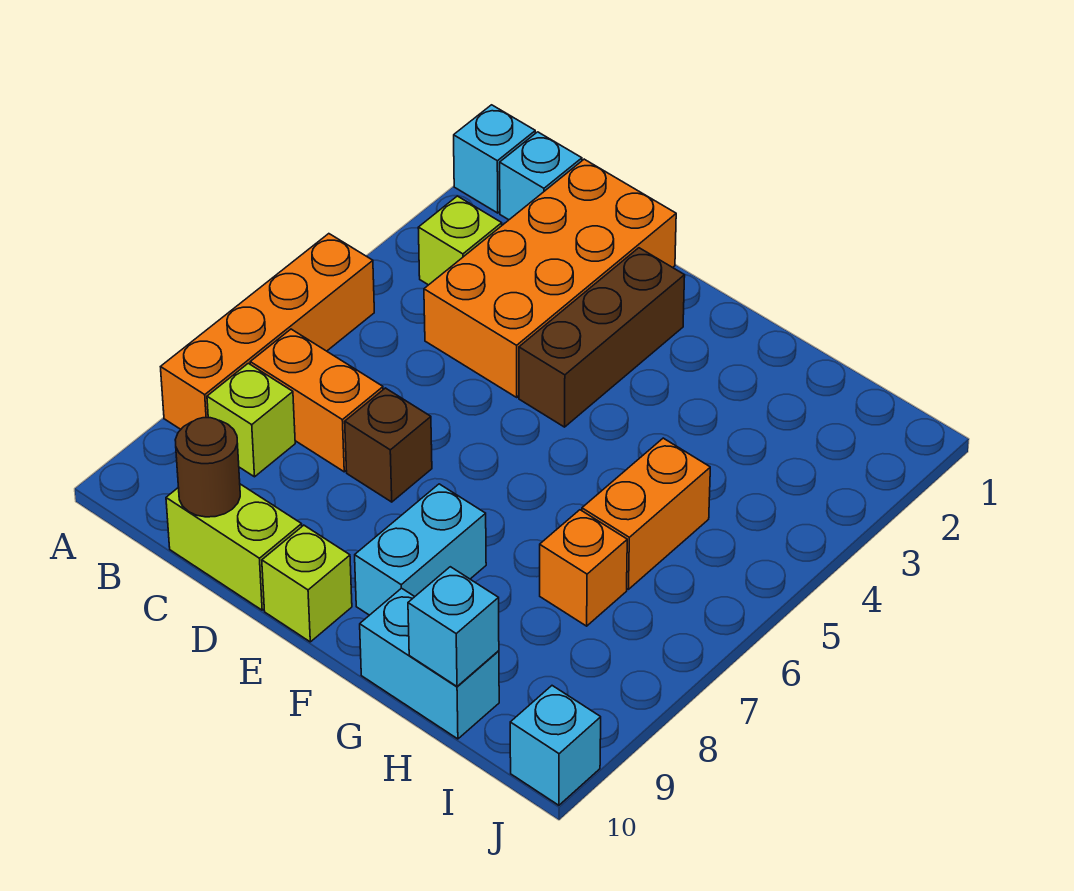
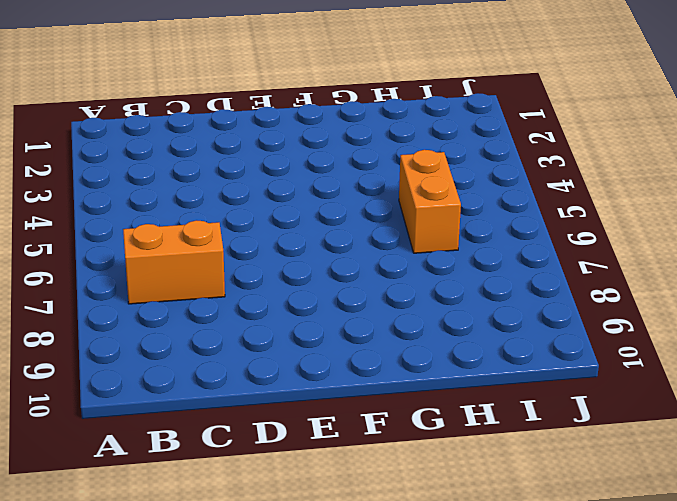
none -> cyan 1x1 brick [454,105,535,213]
none -> orange 1x4 brick [161,234,374,429]
none -> cyan 1x1 brick [500,132,582,220]

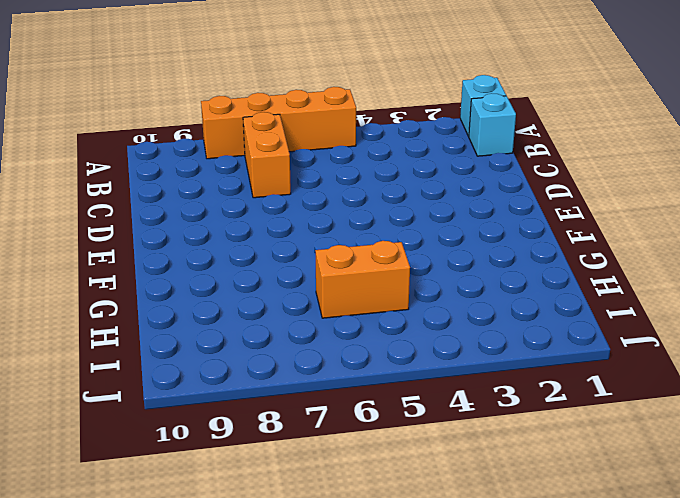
none -> lime 1x1 brick [418,196,502,285]
none -> lime 1x1 brick [207,363,295,477]
none -> orange 2x4 brick [424,159,676,398]

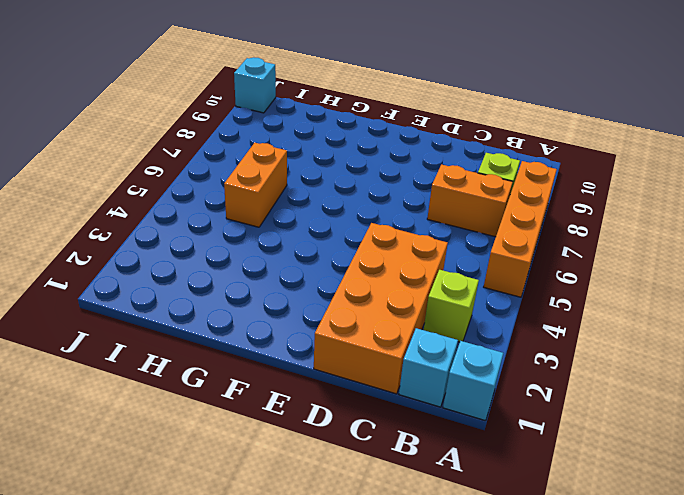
none -> lime 1x2 brick [166,484,302,610]
none -> brown 1x1 brick [345,388,432,502]
none -> brown 1x3 brick [519,248,685,427]

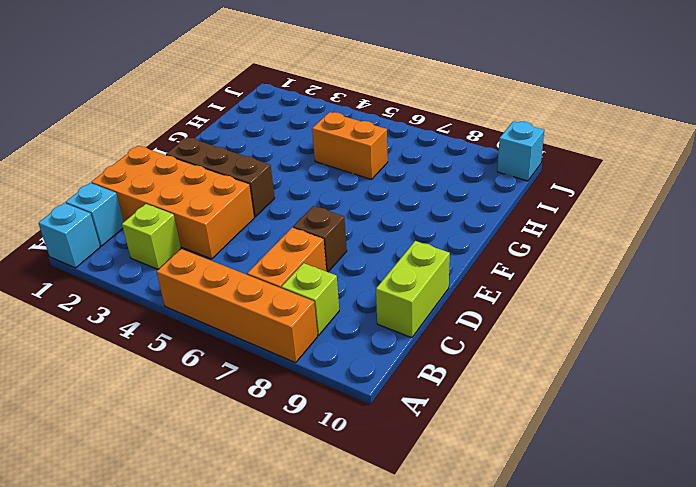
none -> lime 1x1 brick [262,525,352,642]
none -> cyan 1x2 brick [355,484,486,615]
none -> cyan 1x2 brick [360,588,499,739]

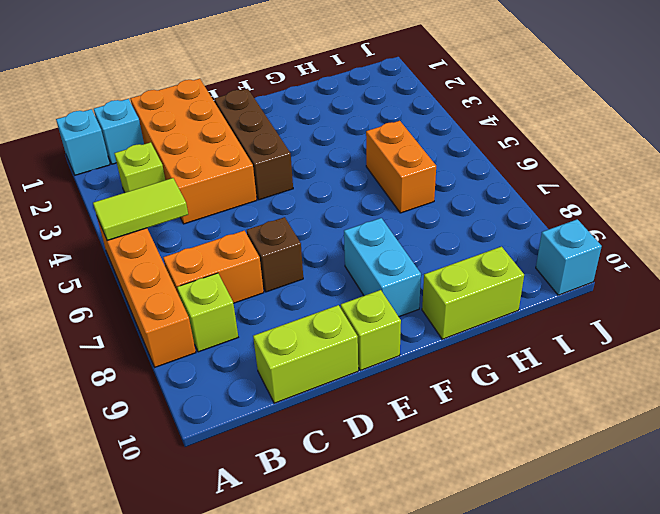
lime 1x2 tile [93,178,188,241] -> none
lime 1x2 brick [422,247,524,339] -> cyan 1x2 brick [360,588,499,739]
none -> orange 1x1 brick [540,510,627,626]
none -> brown 1x1 round brick [175,418,240,517]
none -> cyan 1x1 brick [408,567,499,686]

